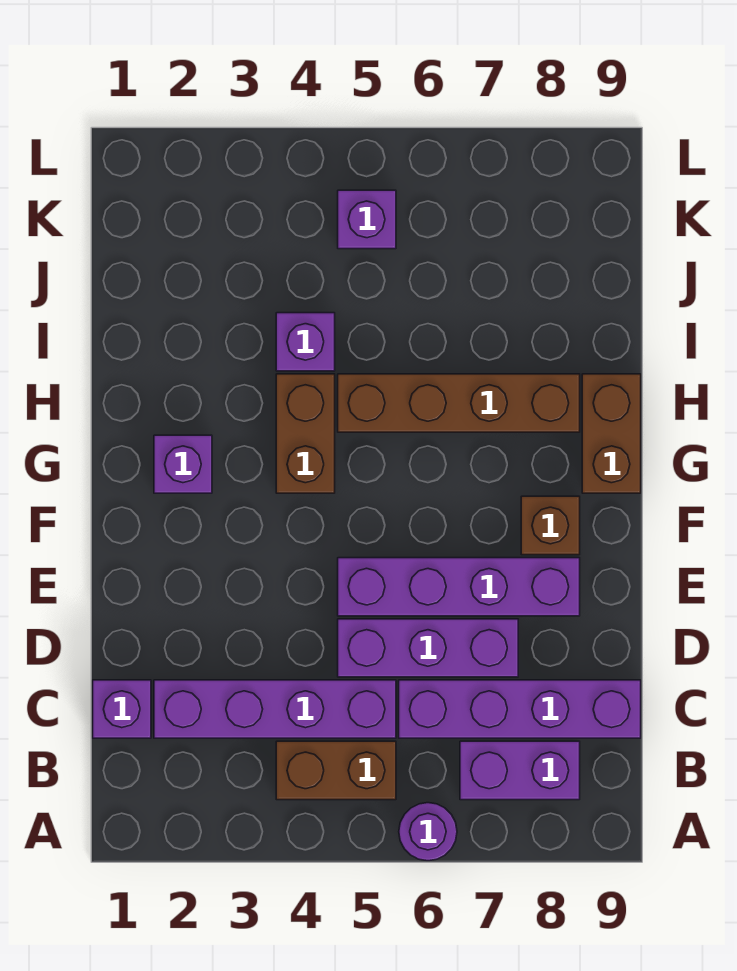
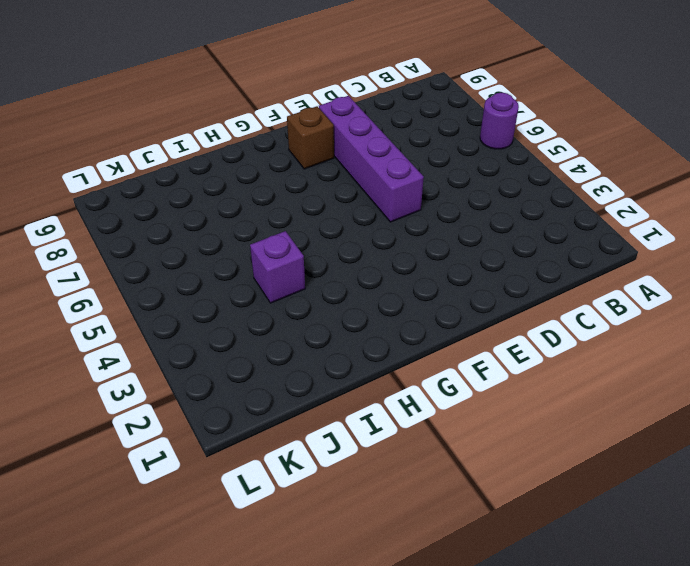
none -> brown 1x2 brick [276,741,396,800]
none -> purple 1x2 brick [460,741,580,800]
none -> purple 1x1 brick [93,680,151,738]

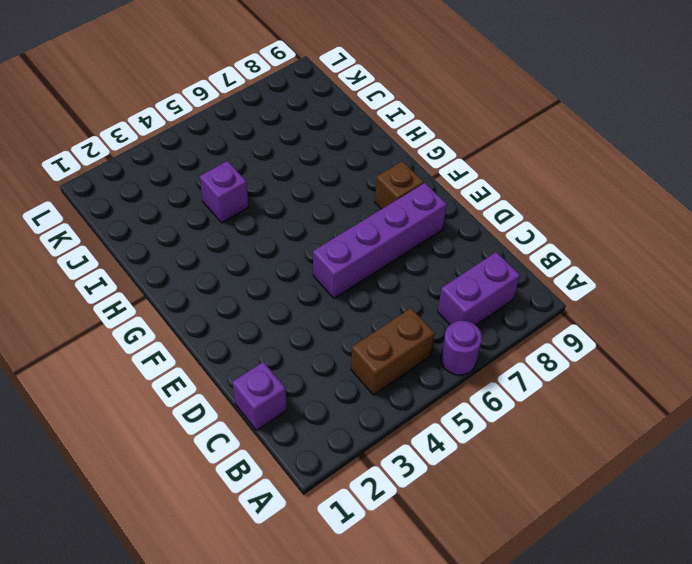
none -> purple 1x4 brick [154,680,396,738]
none -> purple 1x4 brick [399,680,641,738]
none -> purple 1x3 brick [338,619,518,677]

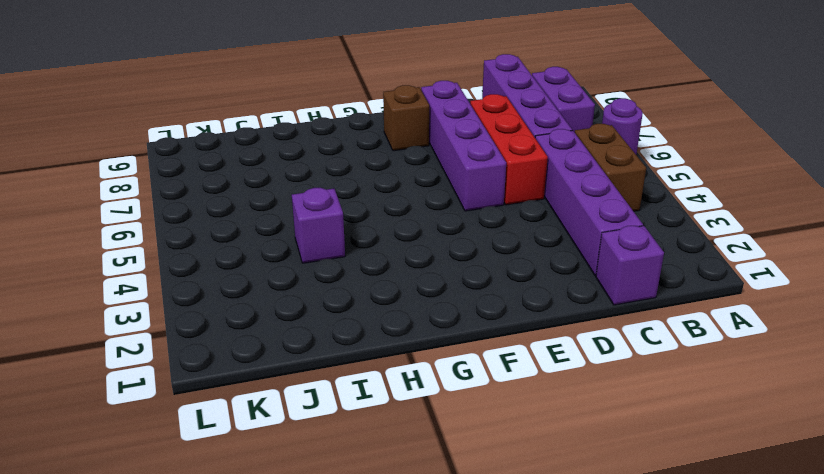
red 1x3 brick [470,94,548,205] -> purple 1x3 brick [338,619,518,677]
none -> purple 1x1 brick [154,435,212,493]
none -> brown 1x2 brick [276,374,335,493]
none -> brown 1x2 brick [582,374,641,493]

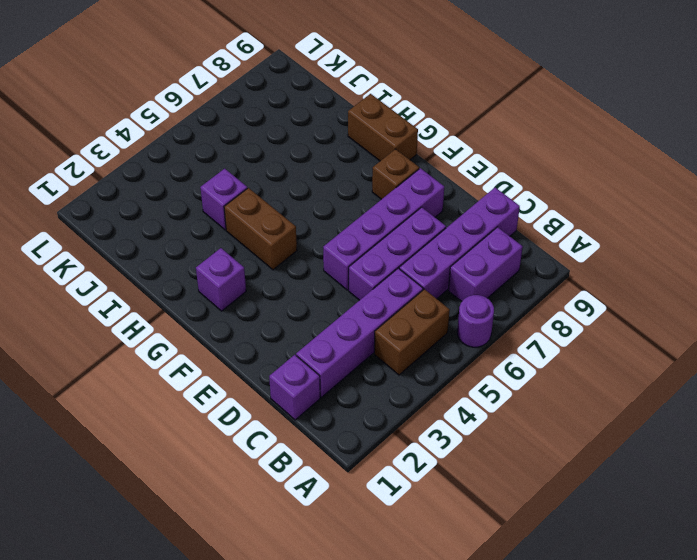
none -> brown 1x4 brick [338,374,580,432]
none -> purple 1x1 brick [338,190,396,249]

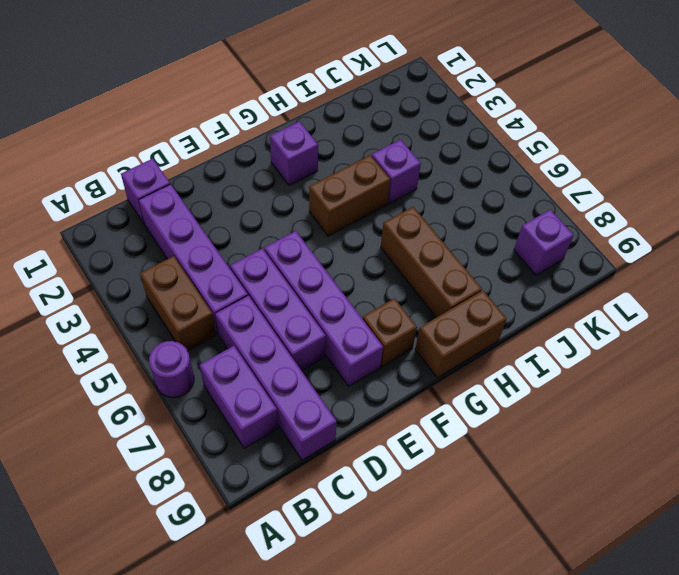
brown 1x3 brick [381,207,482,318] -> brown 1x4 brick [338,374,580,432]
purple 1x1 brick [514,210,573,275] -> purple 1x1 brick moved to [338,190,396,249]

